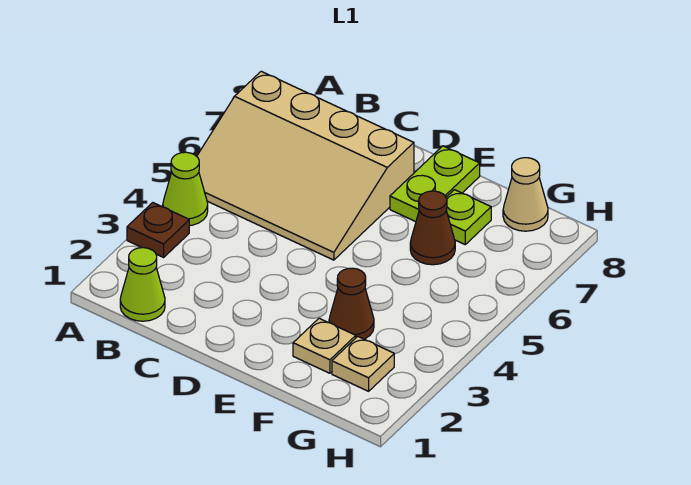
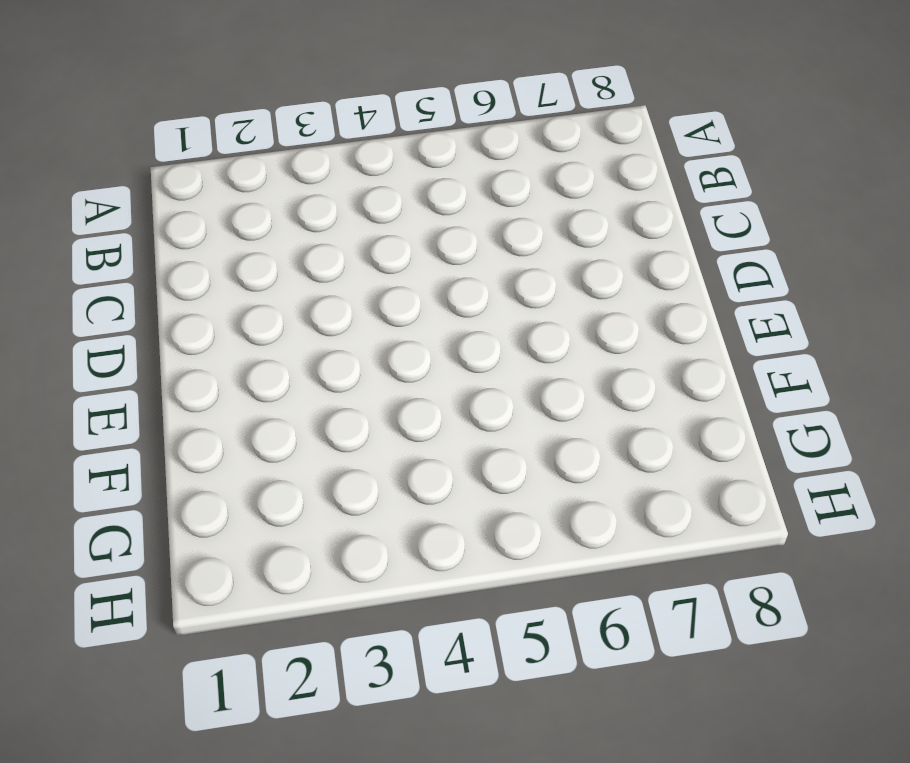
none -> brown 1x1 plate [127,203,189,257]
none -> lime 1x1 cone [163,152,208,226]

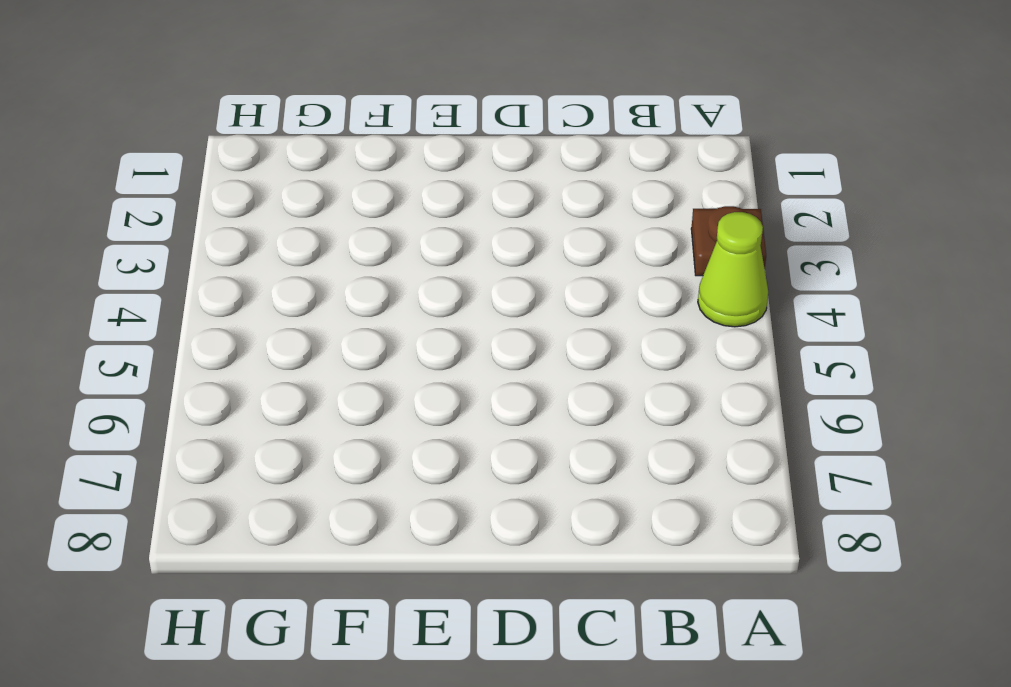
none -> tan 3x4 slope [197,71,414,260]
none -> lime 1x1 cone [120,248,165,321]

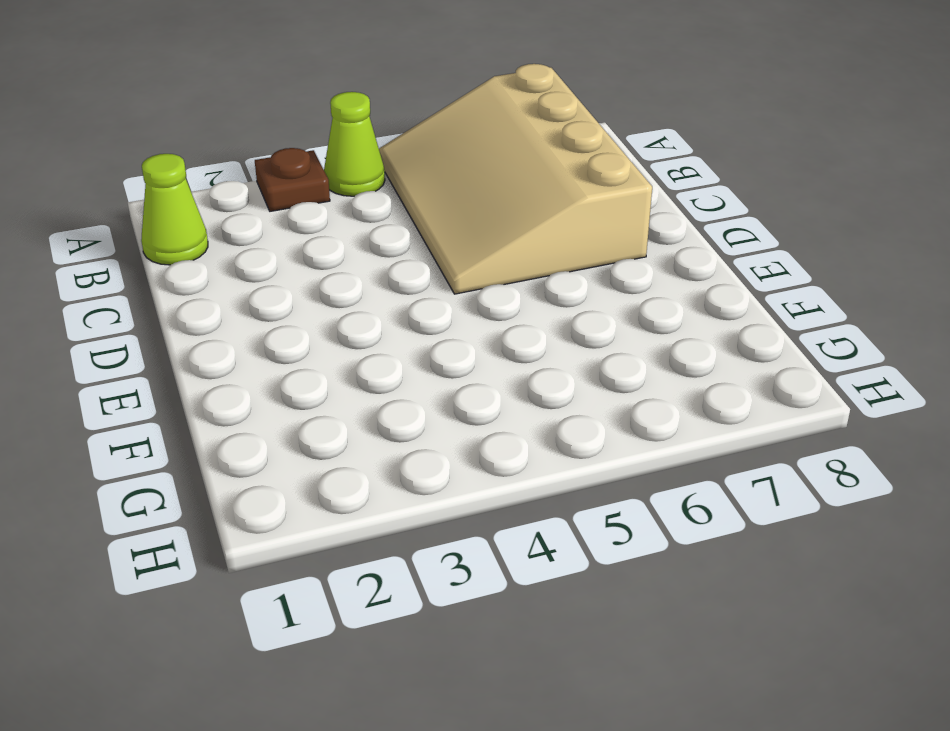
none -> lime 1x2 plate [390,146,480,222]
none -> tan 1x1 plate [293,318,356,373]

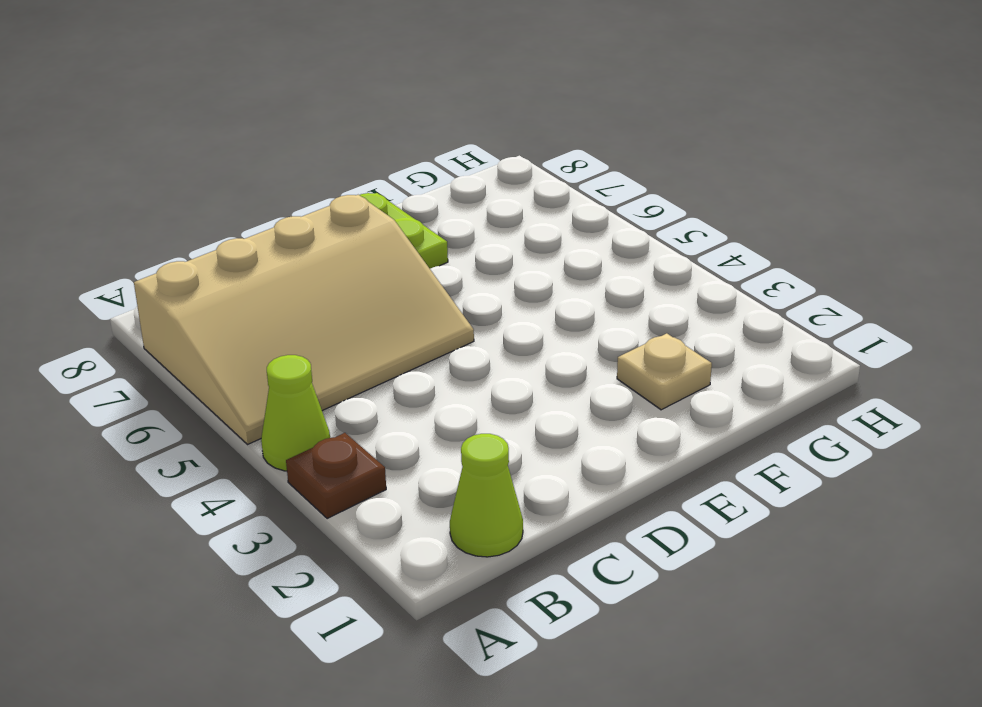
none -> brown 1x1 cone [329,268,374,339]
none -> brown 1x1 cone [410,191,455,265]

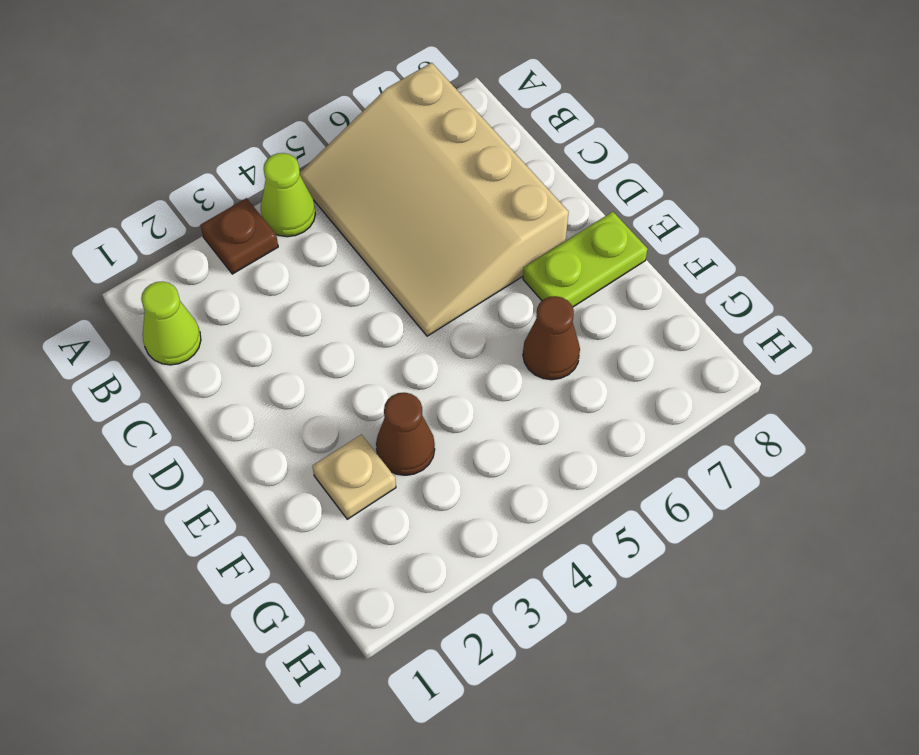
none -> lime 1x1 plate [446,190,491,244]
none -> tan 1x1 plate [332,336,394,391]

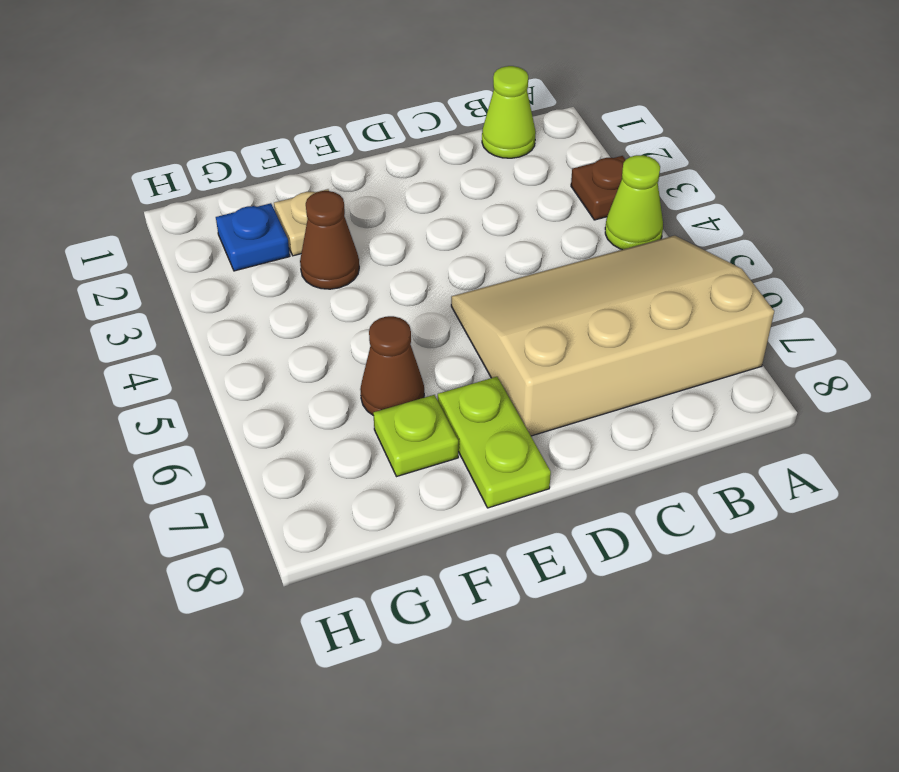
blue 1x1 plate [216,203,290,271] -> tan 1x1 plate [332,336,394,391]
none -> tan 1x1 cone [503,158,548,231]

